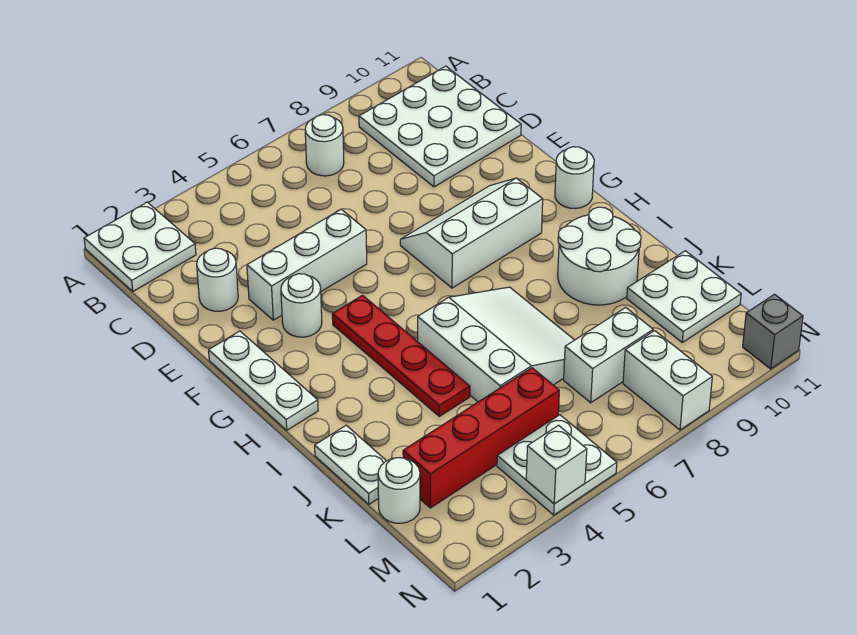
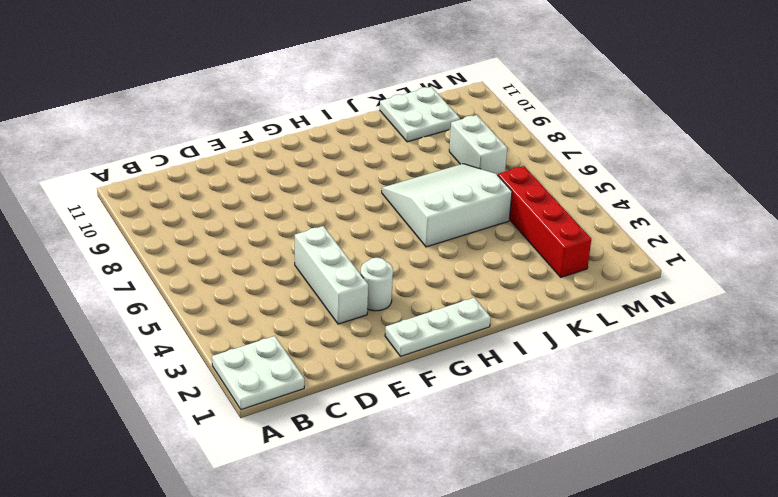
none -> white 1x1 round brick [305,115,344,176]
none -> white 3x3 plate [359,66,521,187]
none -> white 1x1 round brick [197,248,238,311]

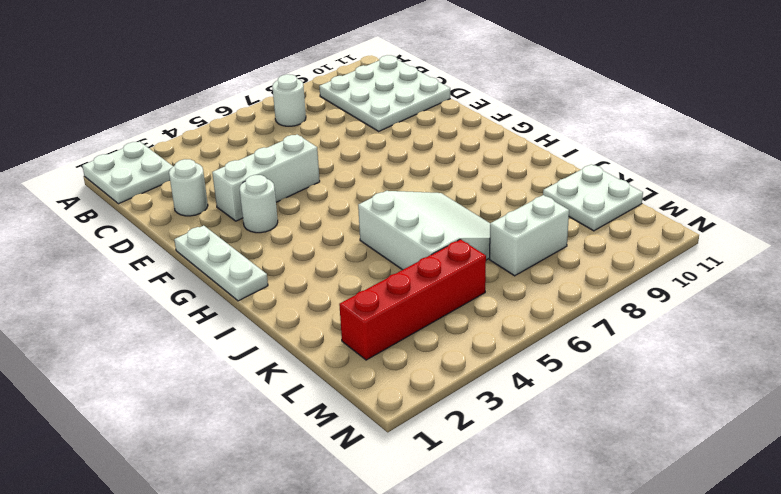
none -> white 2x3 slope [400,178,543,288]
none -> red 1x4 plate [332,295,470,416]
none -> white 1x1 round brick [555,147,594,209]

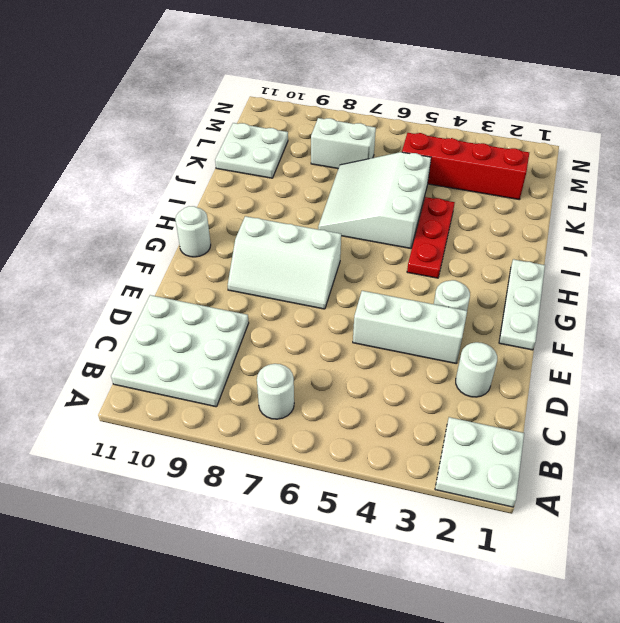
red 1x3 plate [407,197,455,278] -> red 1x4 plate [332,295,470,416]
none -> white 2x2 round brick [558,207,641,305]
none -> white 1x2 plate [315,425,386,504]
none -> white 1x1 round brick [378,458,420,523]

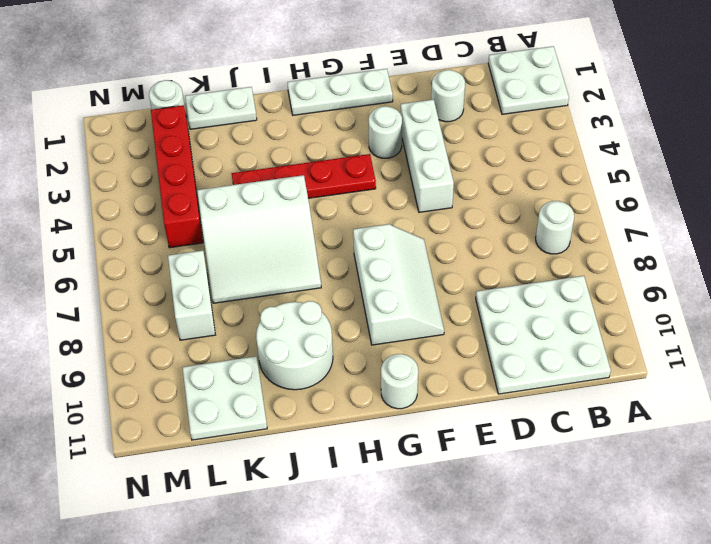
none -> white 2x2 plate [497,415,617,515]
none -> white 1x2 brick [623,331,712,430]
none -> grey 1x1 brick [743,294,803,369]

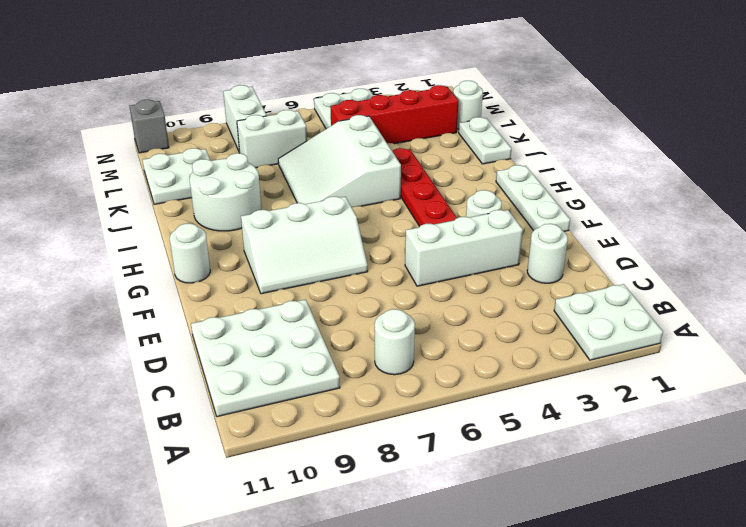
none -> white 1x1 brick [526,425,587,504]

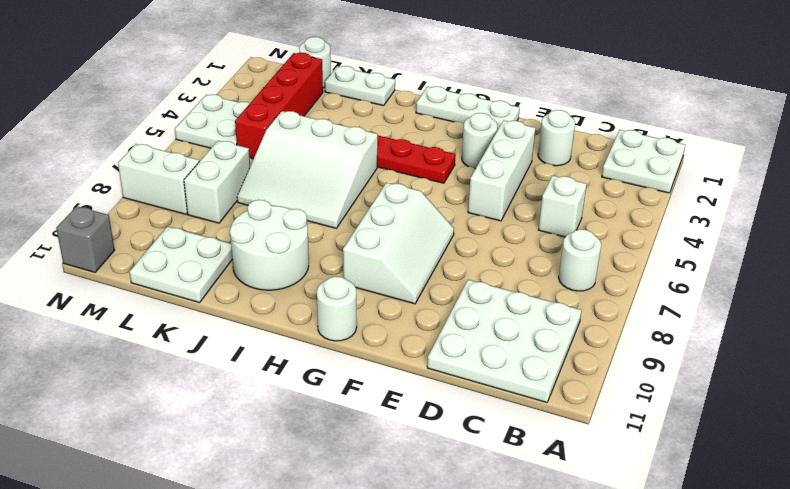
white 1x1 brick [538,175,587,237] -> white 1x1 brick moved to [526,425,587,504]

